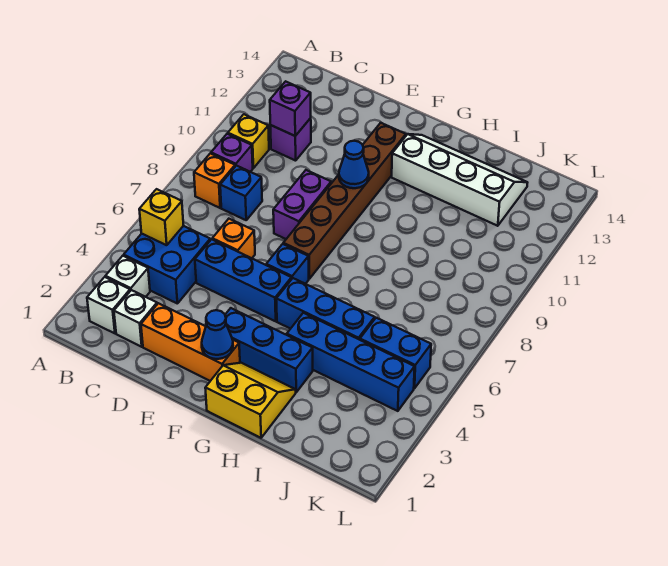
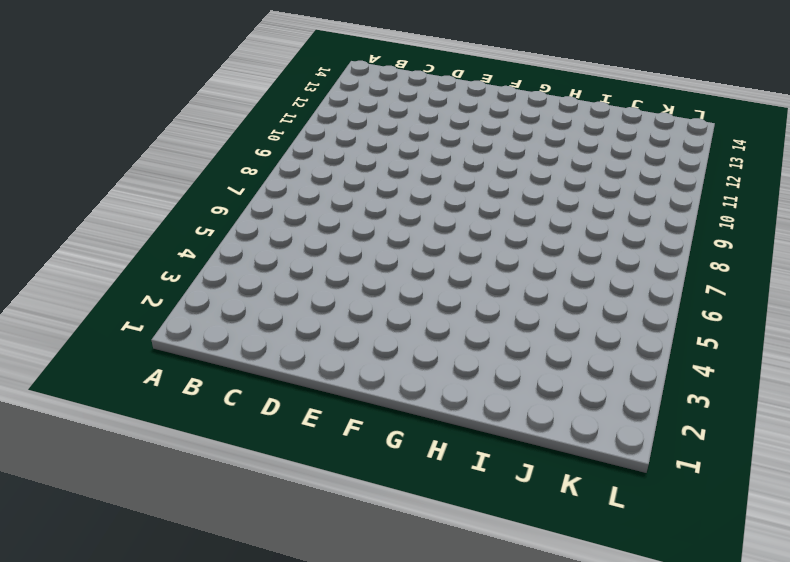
none -> white 1x1 brick [87,277,130,333]
none -> white 1x1 brick [105,256,150,297]
none -> blue 2x2 brick [124,226,210,304]

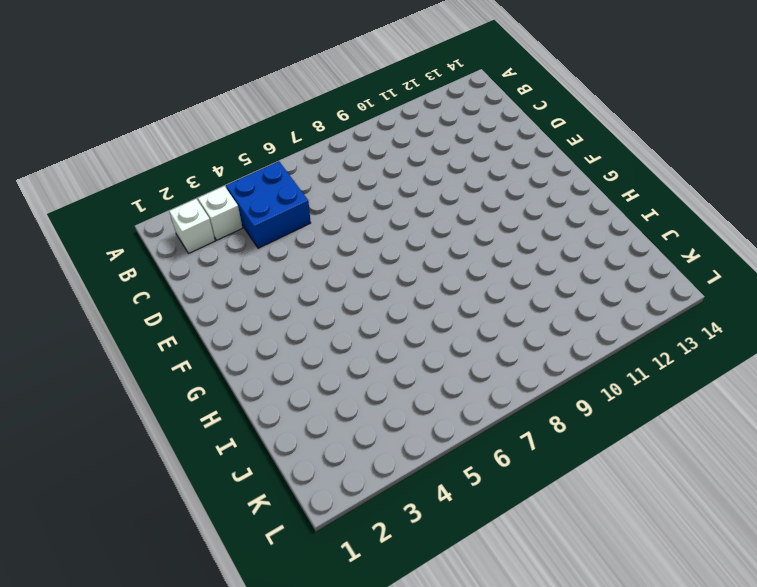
none -> orange 1x1 brick [194,153,235,208]
none -> purple 1x1 brick [211,134,253,172]
none -> yellow 1x1 brick [228,114,269,168]

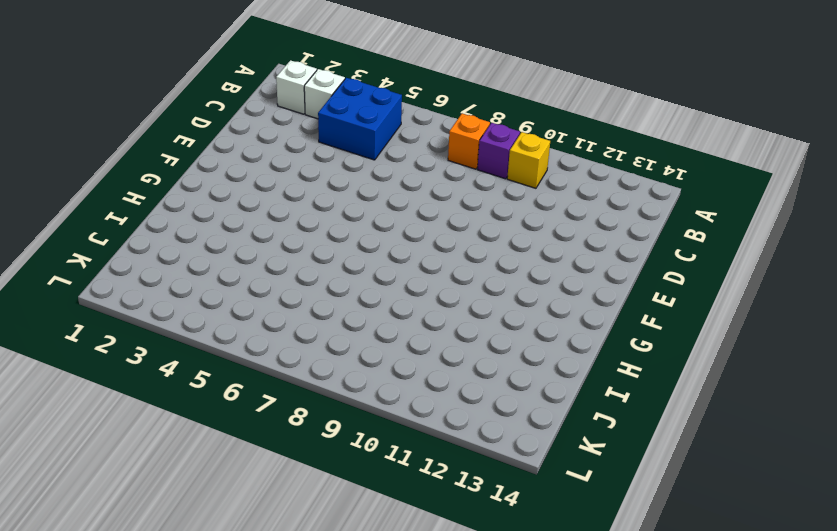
none -> white 1x1 brick [114,290,157,347]
none -> blue 1x1 brick [220,166,262,220]
none -> purple 1x1 brick [270,118,311,161]

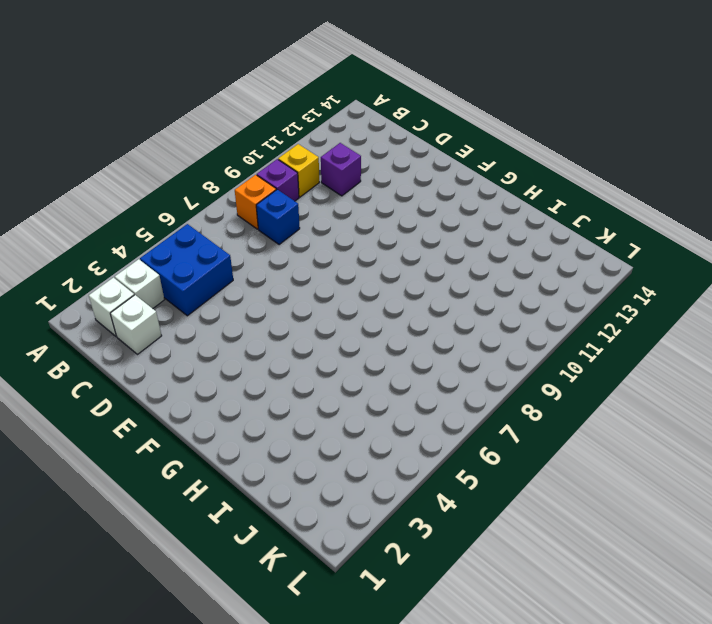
none -> orange 1x3 brick [141,303,240,381]
none -> blue 1x3 brick [195,239,292,321]
none -> orange 1x1 brick [212,219,255,258]

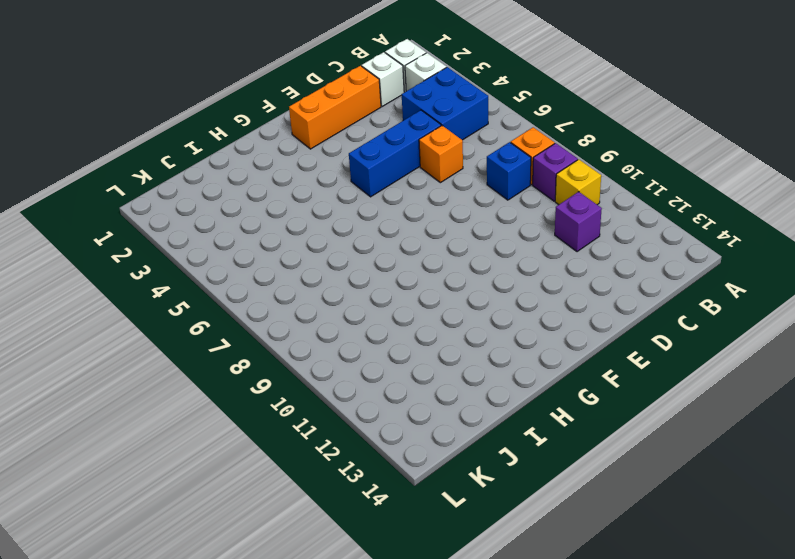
none -> purple 1x2 brick [273,170,331,239]
none -> blue 1x3 brick [225,308,313,392]
none -> blue 1x1 brick [266,244,309,284]

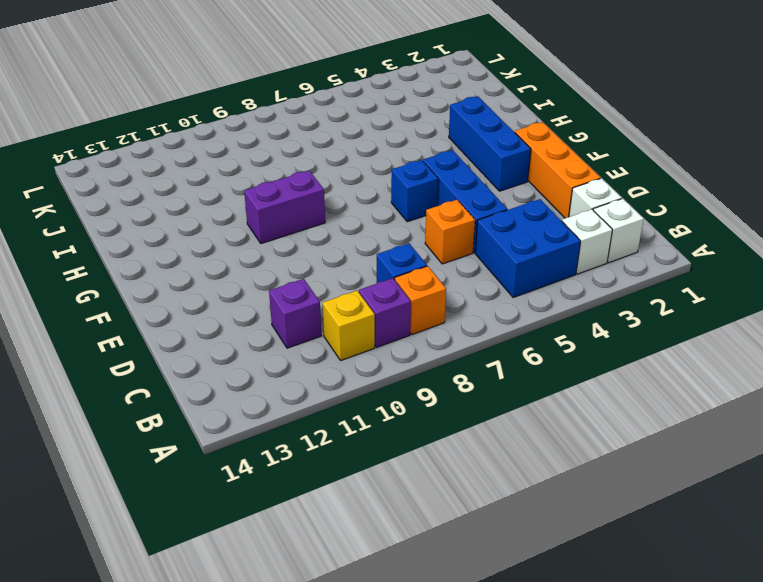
purple 1x2 brick [244,171,325,244] -> purple 1x2 brick moved to [273,170,331,239]
none -> brown 1x6 brick [283,123,406,279]
none -> yellow 2x2 slope [205,363,296,438]
none -> blue 1x3 brick [276,278,375,340]

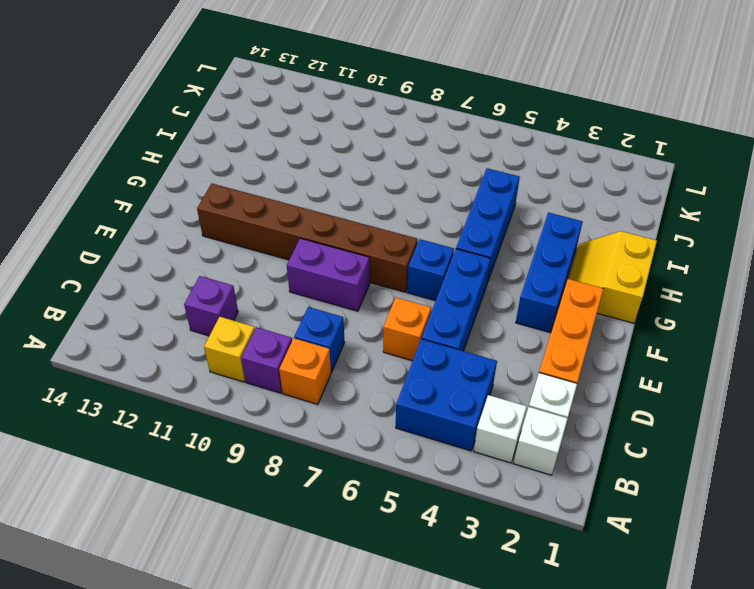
none -> white 2x4 slope [392,134,528,226]
none -> blue 1x4 brick [287,313,415,411]
none -> blue 1x2 brick [360,318,431,389]

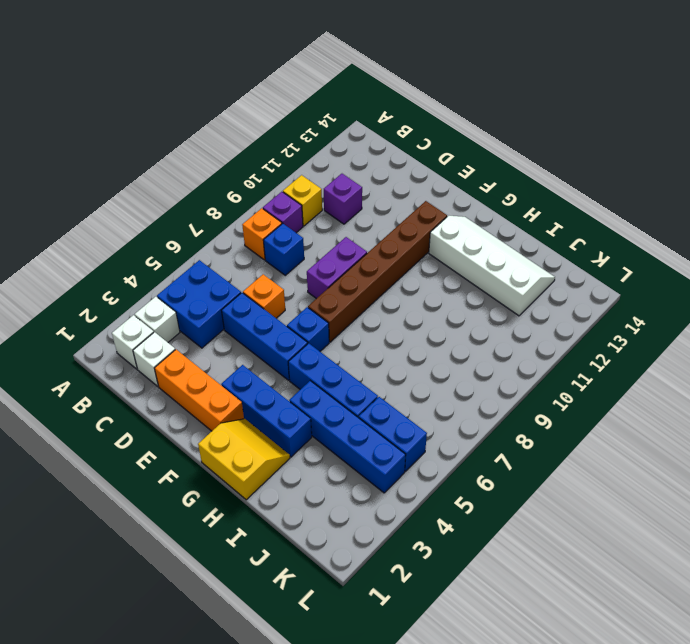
none -> yellow 1x1 brick [139,189,184,245]
none -> purple 1x1 brick [270,81,311,136]
none -> blue 1x1 cone [202,310,233,359]

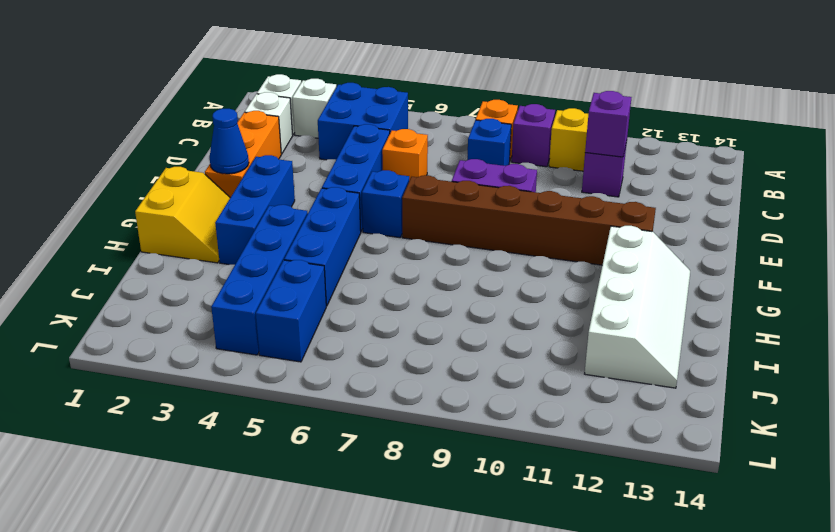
none -> yellow 1x1 brick [139,189,184,245]
none -> blue 1x1 cone [339,141,369,188]

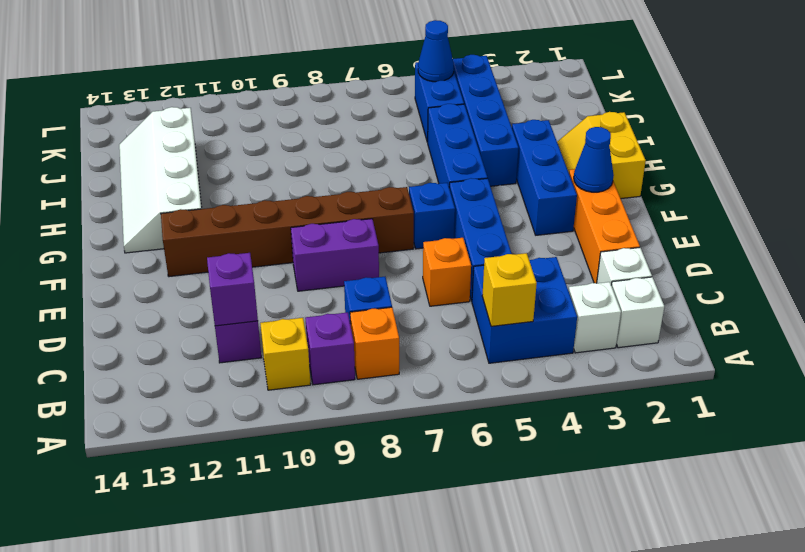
blue 1x1 cone [418,20,454,82] -> blue 1x1 cone moved to [339,141,369,188]

